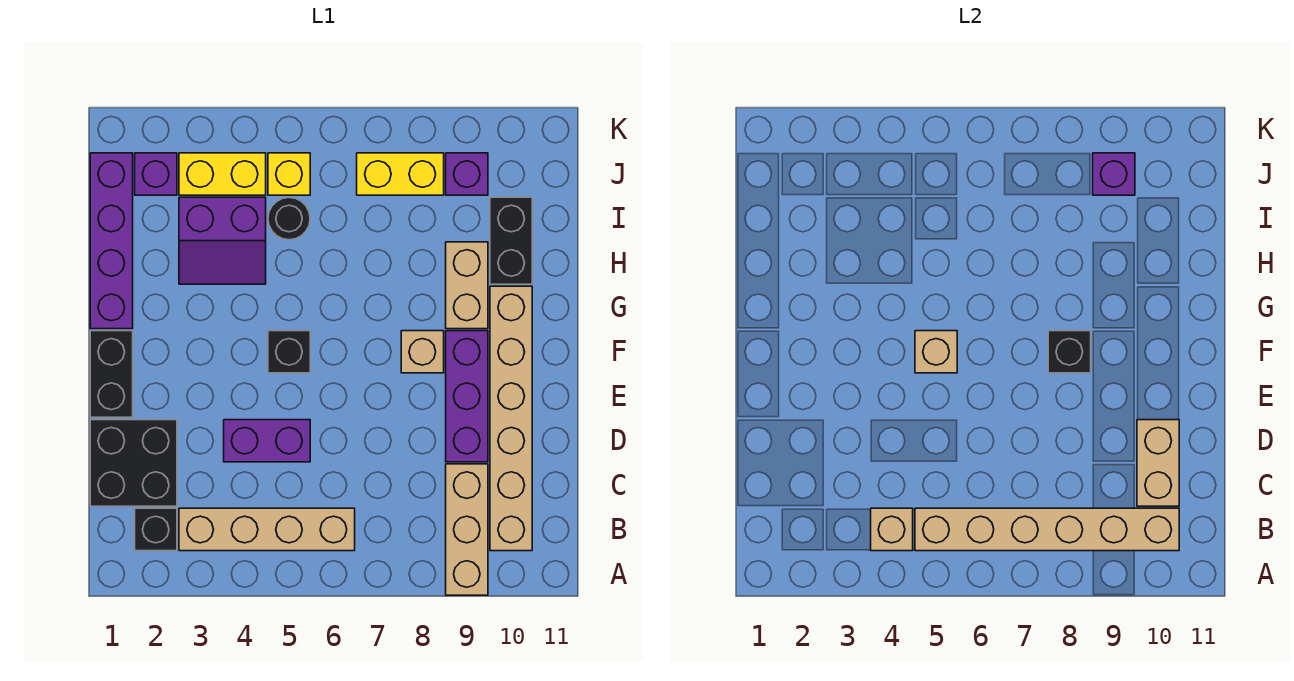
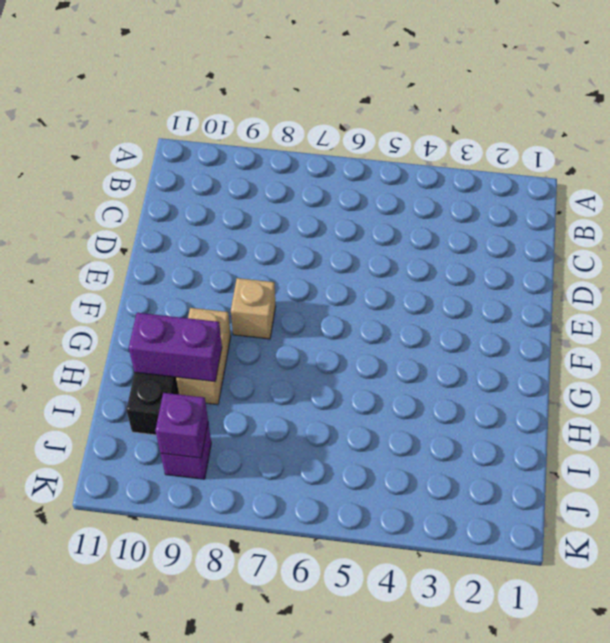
purple 1x2 brick [129,313,222,382] -> purple 1x2 brick moved to [224,420,310,462]
none -> tan 1x3 brick [446,464,488,595]
none -> black 1x1 brick [135,508,177,551]
none -> tan 1x4 brick [179,508,355,551]

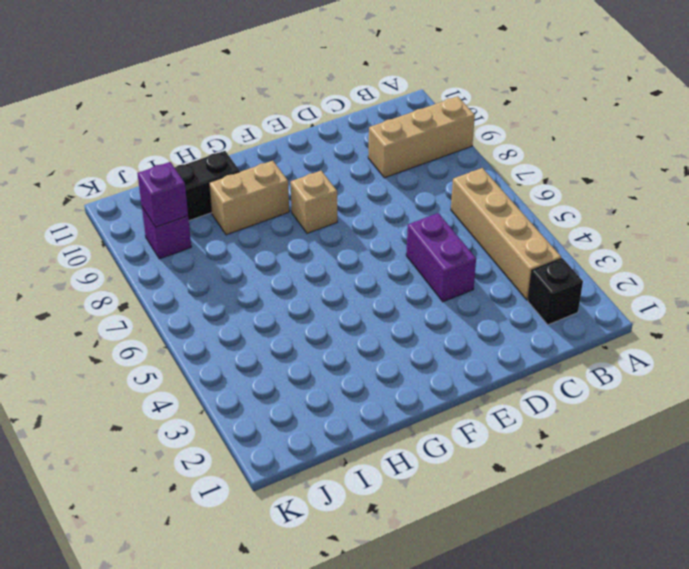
none -> tan 1x6 brick [490,286,532,551]
none -> black 2x2 brick [90,420,177,506]
none -> purple 1x3 brick [446,331,488,462]

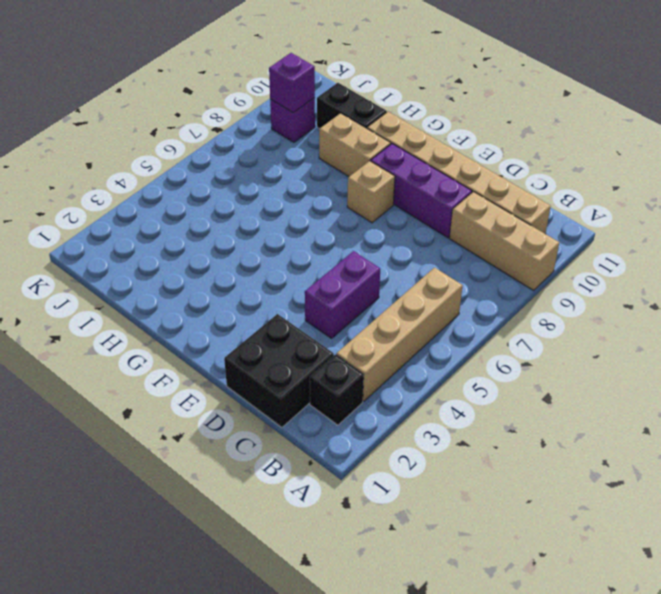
none -> black 1x2 brick [90,331,133,417]
none -> black 1x1 brick [268,331,310,373]
none -> purple 1x4 brick [90,153,133,329]

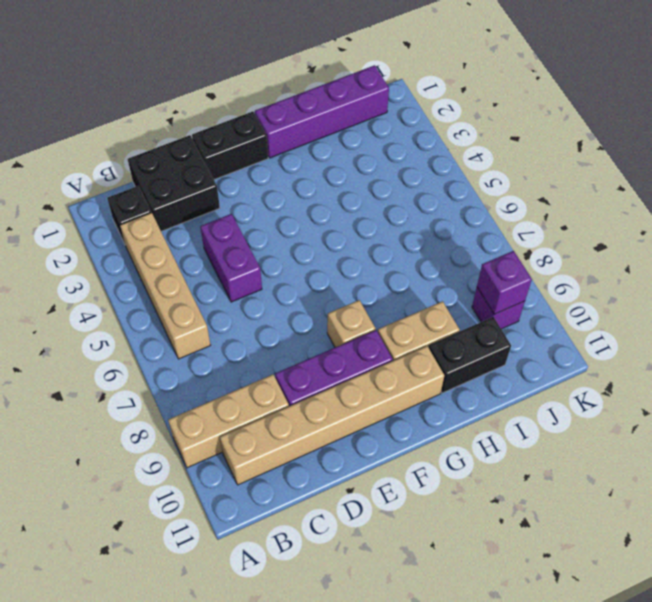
none -> black 1x1 brick [268,331,310,373]
none -> purple 2x2 slope [179,197,266,284]
none -> black 1x1 round brick [268,198,310,240]

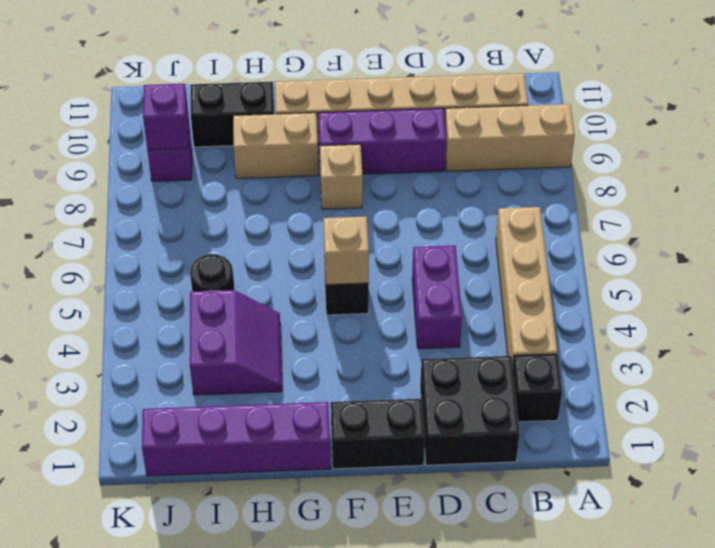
none -> purple 1x1 brick [135,153,177,195]
none -> yellow 1x2 brick [179,153,266,195]
none -> yellow 1x1 brick [268,153,310,195]

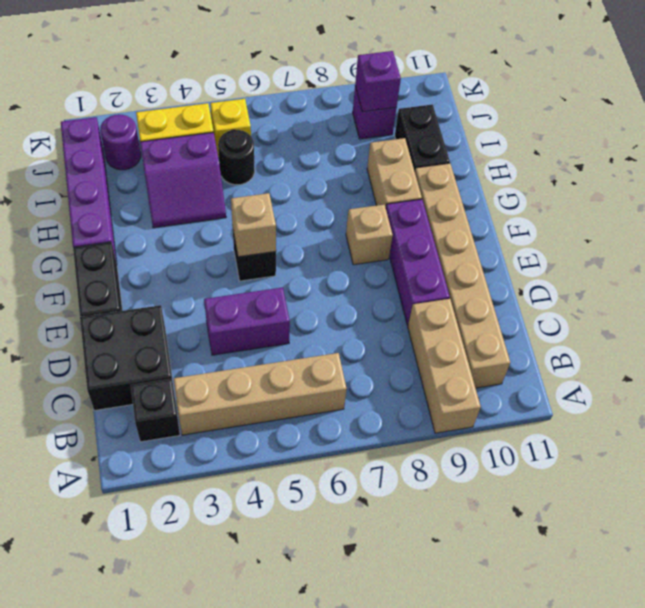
purple 1x1 round brick [100,115,141,170] -> purple 1x1 brick [135,153,177,195]
none -> yellow 1x2 brick [357,153,444,195]
none -> tan 1x1 brick [871,508,913,551]
none -> tan 1x6 brick [915,508,1179,551]

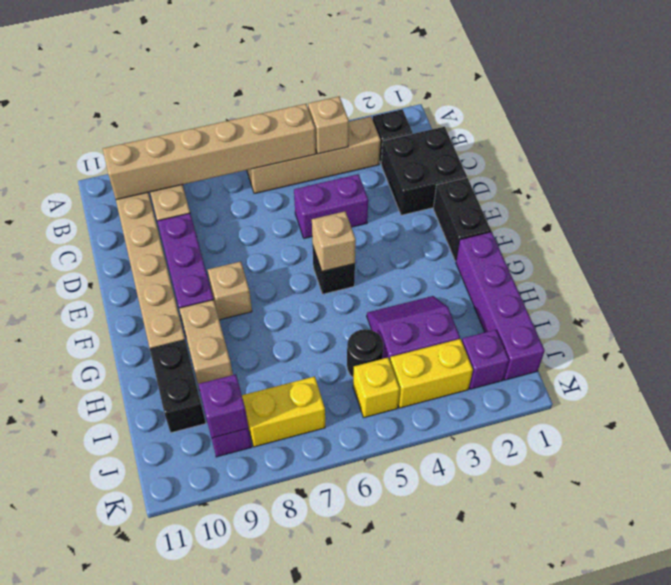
none -> tan 1x2 brick [1137,420,1179,506]
none -> black 1x1 brick [1048,331,1091,373]

